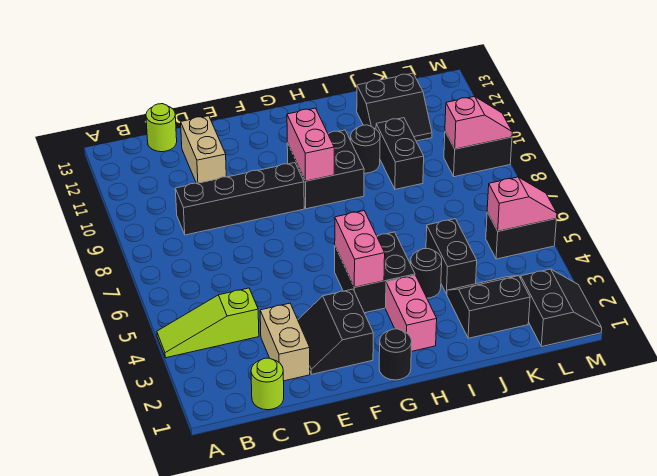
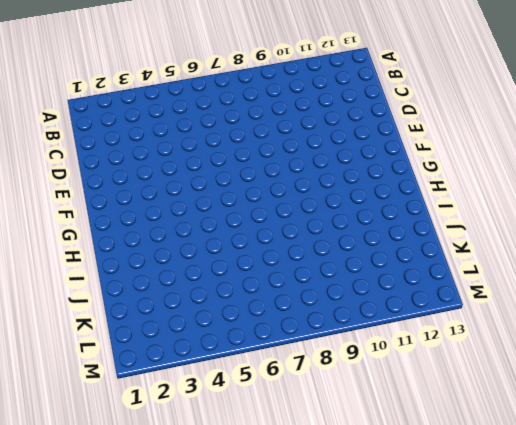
none -> lime 1x3 slope [157,288,259,358]
none -> lime 1x1 round brick [251,358,284,410]
none -> black 1x4 brick [175,163,304,235]

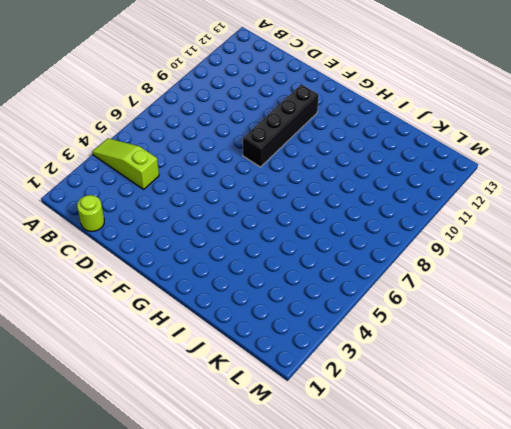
black 1x4 brick [243,84,319,167] -> black 1x4 brick turned to [175,163,304,235]
none -> lime 1x1 round brick [146,104,177,152]
none -> tan 1x2 brick [260,303,310,381]
none -> tan 1x2 brick [181,116,226,183]

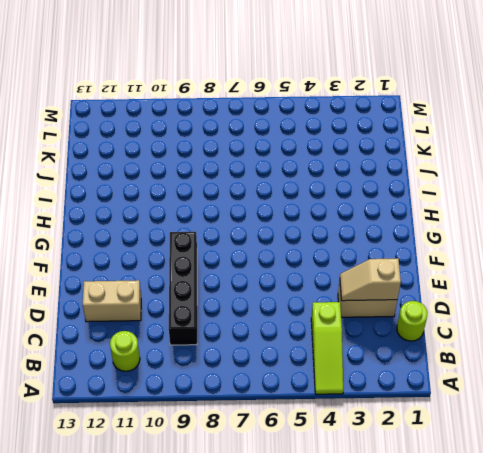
lime 1x1 round brick [110,331,140,371] -> lime 1x1 round brick moved to [146,104,177,152]
tan 1x2 slope [340,258,401,301] -> none
none -> black 2x2 slope [298,289,373,374]
none -> black 1x1 round brick [379,329,412,380]
none -> black 2x2 brick [335,232,415,313]

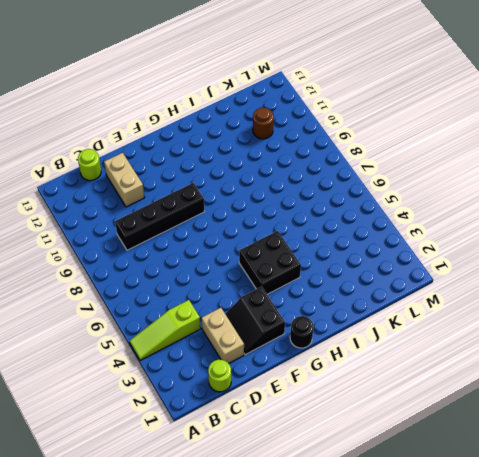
brown 1x1 round brick [253,108,274,139] -> black 2x2 slope [357,73,432,141]
none -> black 2x2 brick [287,130,364,209]
none -> pink 1x2 brick [386,275,437,352]
none -> black 1x1 round brick [411,249,442,298]

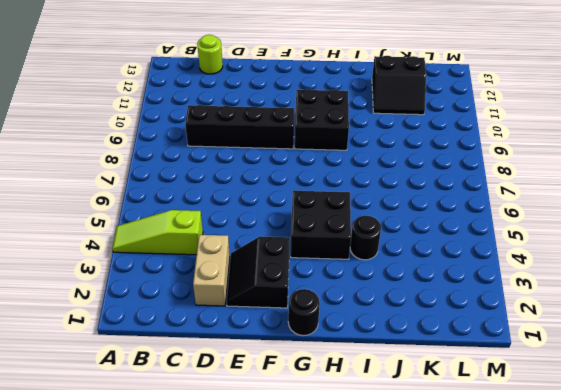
none -> lime 1x1 round brick [251,358,284,410]
none -> tan 1x2 brick [181,116,226,183]
none -> pink 1x2 brick [386,275,437,352]

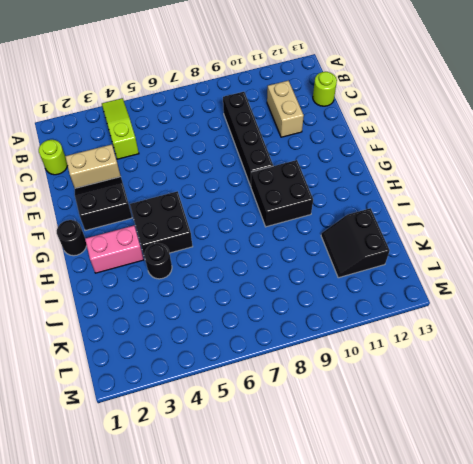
tan 1x2 brick [267,81,304,137] -> tan 1x2 brick turned to [181,116,226,183]
none -> black 1x1 round brick [351,125,380,173]
none -> black 2x2 slope [447,276,530,338]
none -> black 1x2 brick [426,219,477,294]

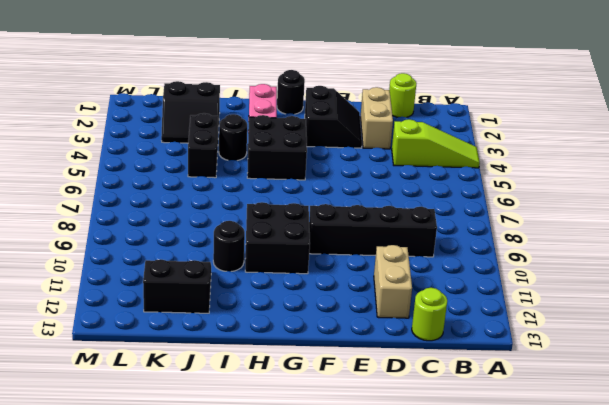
none -> black 1x2 brick [376,118,424,189]
none -> black 2x2 slope [521,269,602,347]
none -> black 1x2 brick [486,212,556,259]

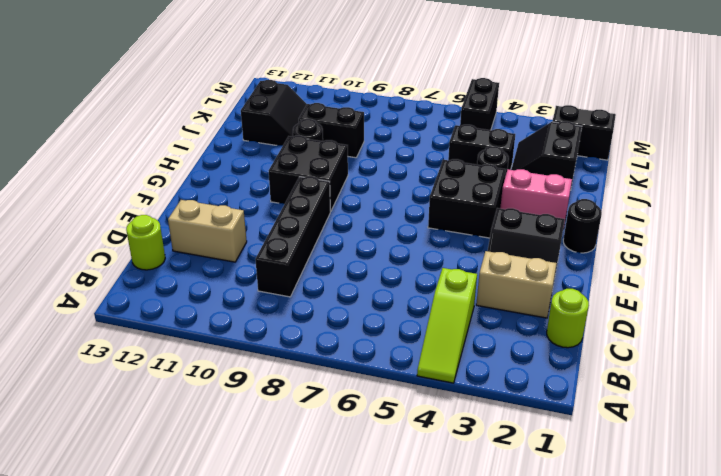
none -> black 1x2 brick [444,132,512,177]
none -> pink 1x2 brick [335,211,385,287]
none -> pink 1x2 brick [287,108,334,181]

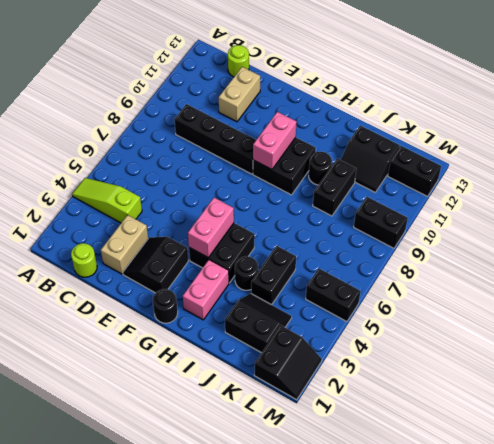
black 1x2 brick [388,146,441,196] -> none
none -> pink 1x2 slope [487,177,557,231]
none -> pink 1x2 slope [445,96,512,149]

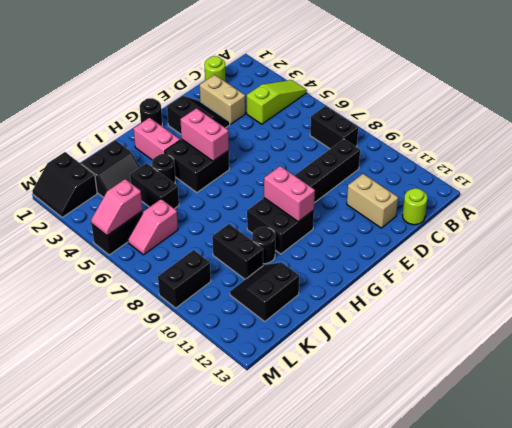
black 1x2 brick [310,106,358,149] -> none
pink 1x2 slope [128,199,178,255] -> pink 1x2 slope moved to [445,96,512,149]

